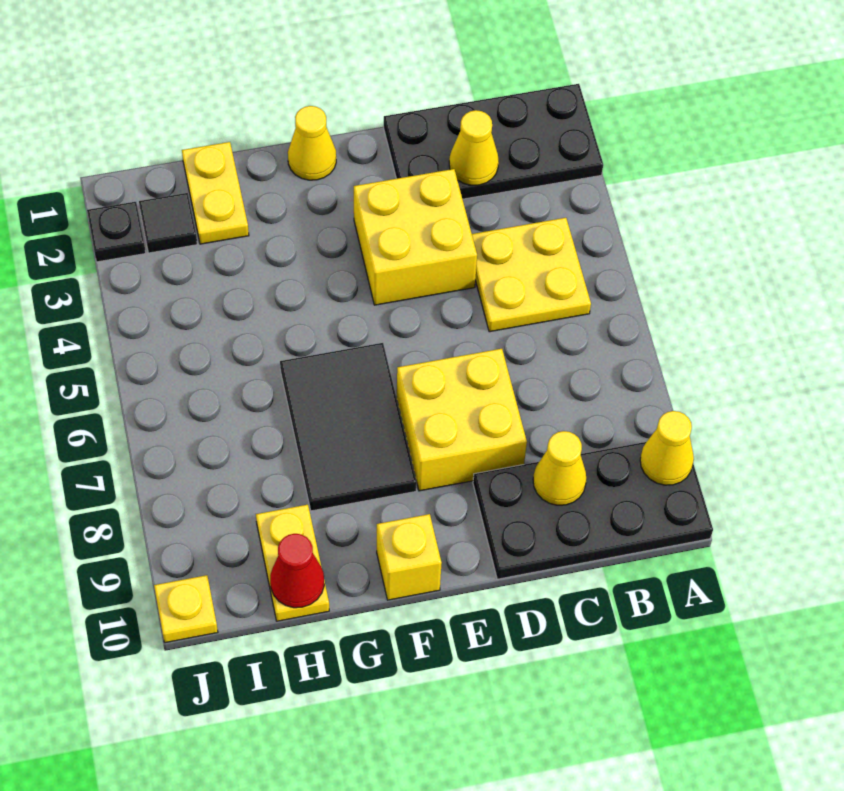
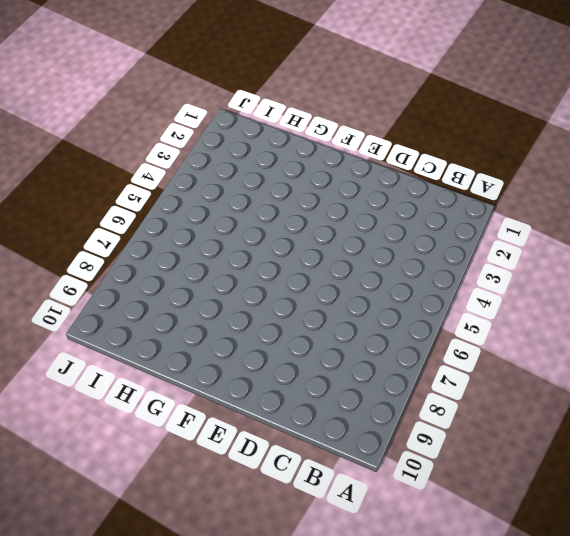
none -> black 2x4 plate [384,84,603,199]
none -> black 2x4 plate [473,442,713,579]
none -> yellow 2x2 plate [472,218,591,332]

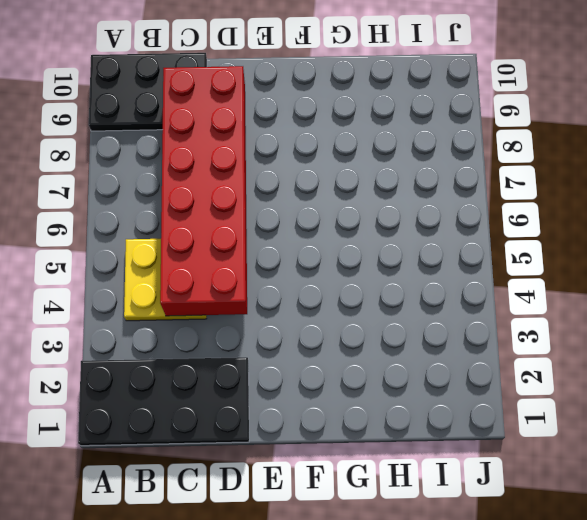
black 2x3 plate [89,53,207,131] -> black 2x4 plate [473,442,713,579]
red 2x6 brick [160,66,247,316] -> yellow 1x1 cone [533,431,587,505]
none -> yellow 2x2 brick [354,169,477,305]
none -> yellow 2x2 brick [397,349,527,491]
none -> yellow 1x1 cone [288,106,336,180]

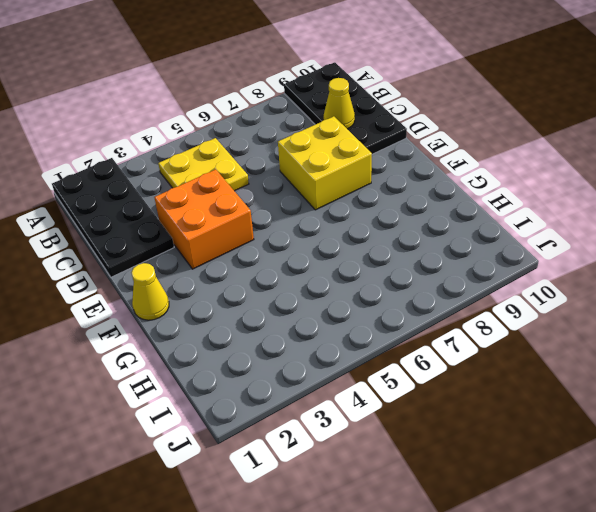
orange 2x2 brick [154,169,254,269] -> yellow 2x2 brick [354,169,477,305]
none -> black 2x3 tile [280,343,417,511]
none -> yellow 1x1 brick [377,514,442,600]
none -> yellow 1x2 plate [182,142,249,244]

